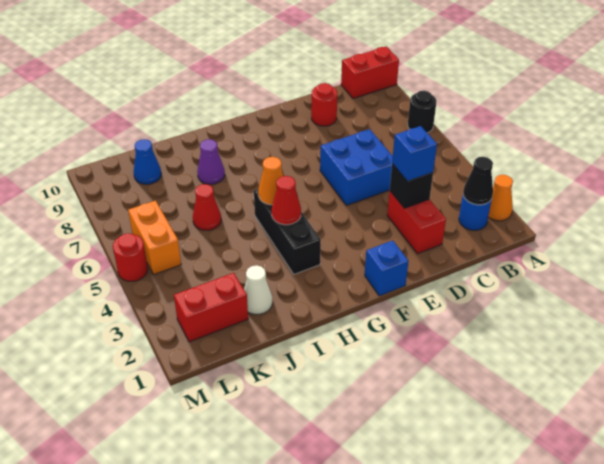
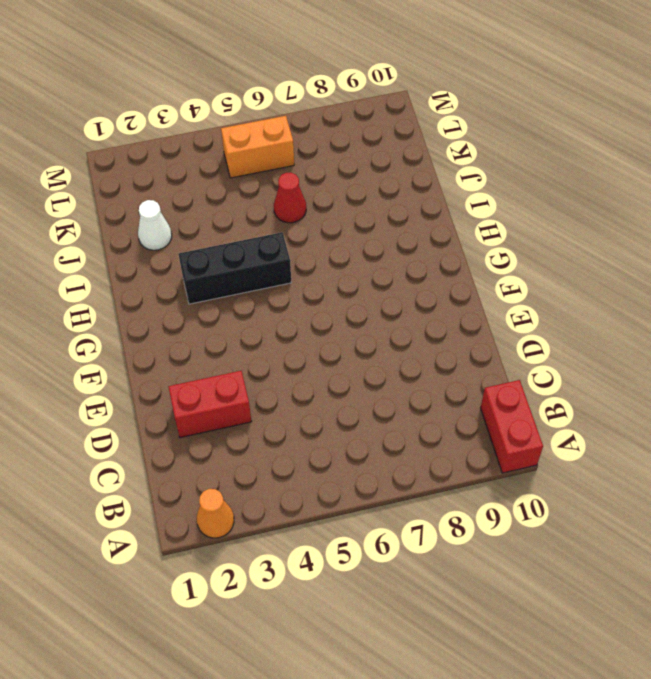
none -> black 1x1 round brick [408,91,437,133]
none -> blue 1x1 round brick [459,196,491,230]
none -> blue 2x2 brick [320,129,393,205]

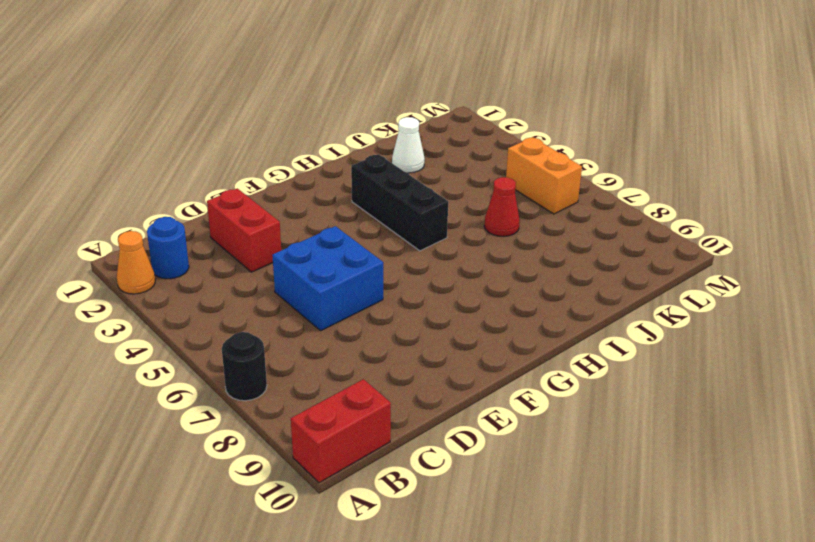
none -> red 1x1 round brick [311,83,337,126]
none -> blue 1x1 brick [365,241,408,296]
none -> purple 1x1 cone [197,139,225,184]

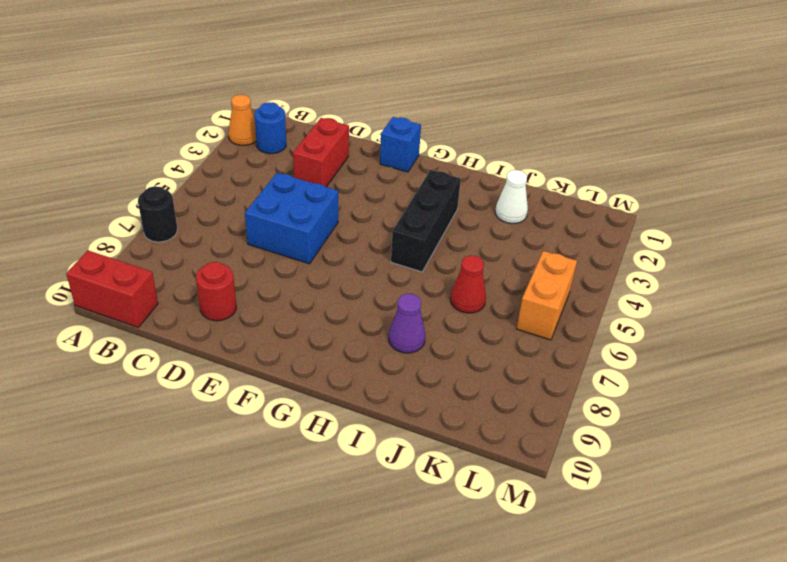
none -> red 1x2 brick [174,273,248,342]
none -> blue 1x1 cone [134,139,161,184]
none -> red 1x1 round brick [113,233,148,281]

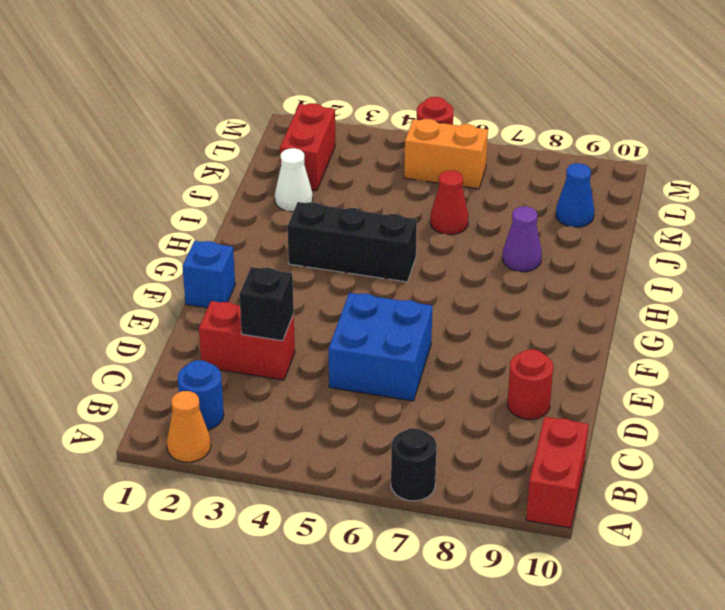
none -> black 1x1 cone [463,157,493,205]
none -> red 1x1 cone [272,176,301,225]
none -> orange 1x1 cone [258,157,283,205]

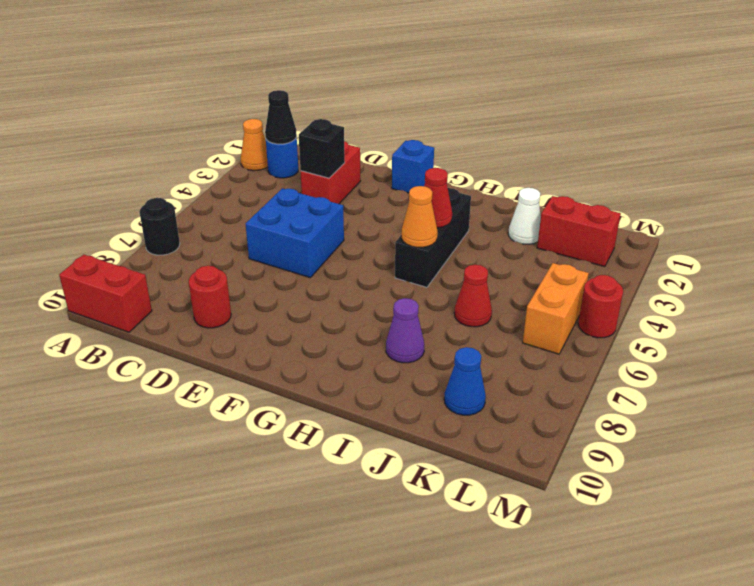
none -> blue 1x1 brick [392,126,437,181]

